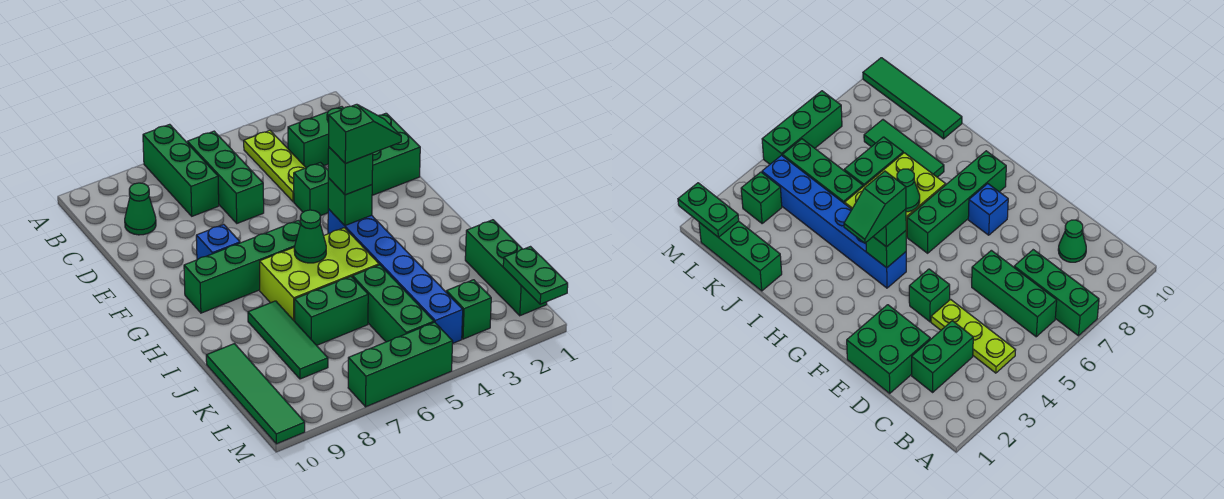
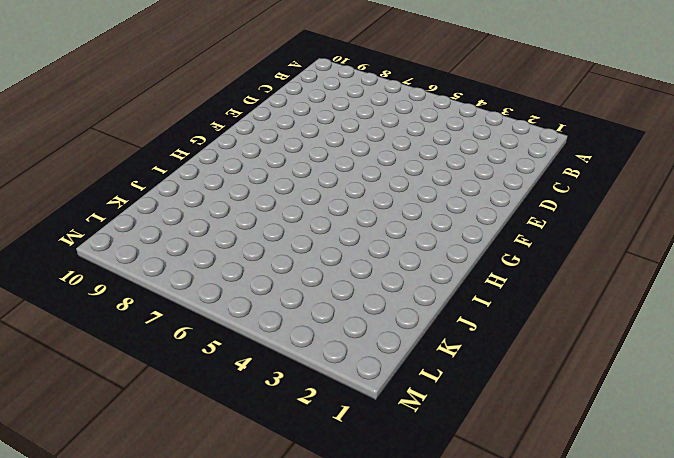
none -> green 1x3 brick [143,124,219,216]
none -> lime 1x3 plate [244,130,306,202]
none -> green 1x3 brick [187,131,264,223]

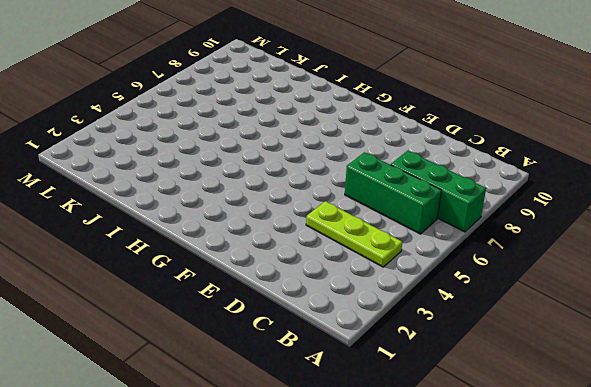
none -> green 1x2 brick [288,107,344,168]
none -> green 1x1 cone [125,183,156,235]
none -> green 2x2 brick [372,113,420,195]

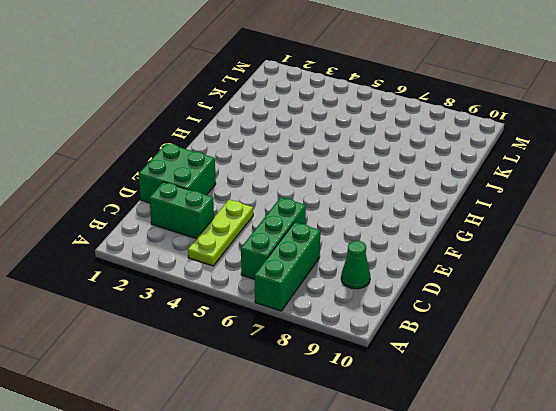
none -> green 1x1 brick [294,163,328,216]
none -> blue 1x1 brick [196,224,240,260]
none -> blue 1x6 brick [328,209,463,344]

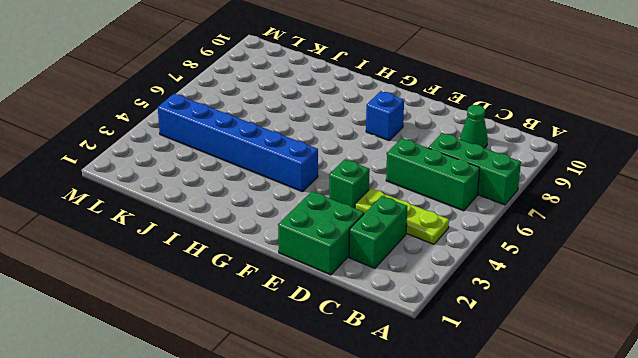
none -> green 1x4 brick [184,220,301,313]
none -> lime 2x3 brick [260,228,379,321]
none -> green 1x3 tile [248,301,328,379]

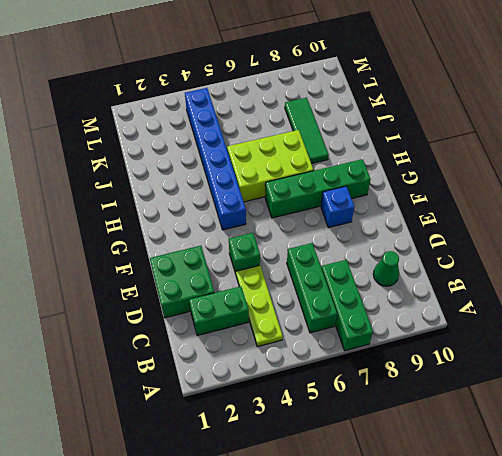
none -> green 1x3 brick [465,220,547,316]
none -> green 1x3 brick [353,265,434,342]
none -> green 1x2 brick [294,277,368,345]

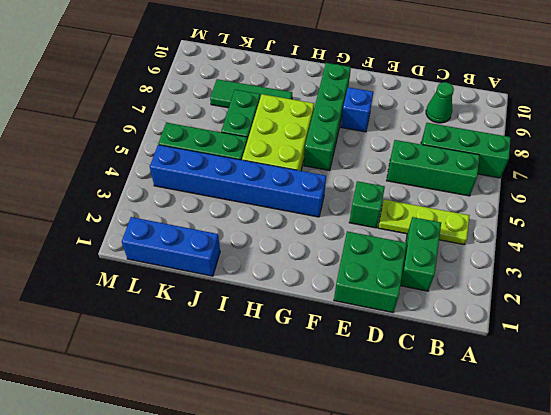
blue 1x3 brick [122,217,220,276] -> green 1x3 brick [465,220,547,316]
none -> green 1x4 tile [206,344,305,444]
none -> green 1x1 brick [446,280,491,339]
none -> green 1x3 brick [348,322,453,407]

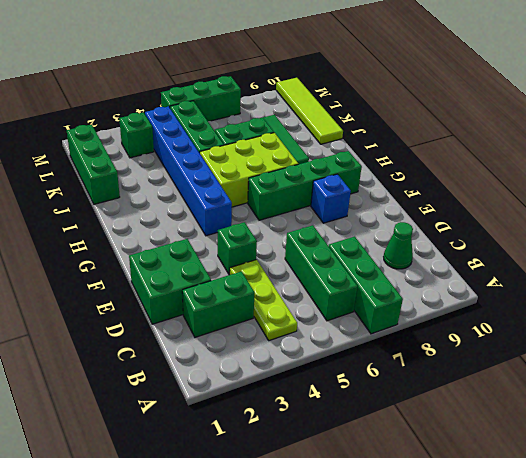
lime 1x4 tile [276,78,343,144] -> green 1x4 tile [206,344,305,444]
none -> green 1x1 brick [328,178,372,226]
none -> green 1x1 cone [294,210,326,263]
none -> green 1x2 plate [503,247,568,304]

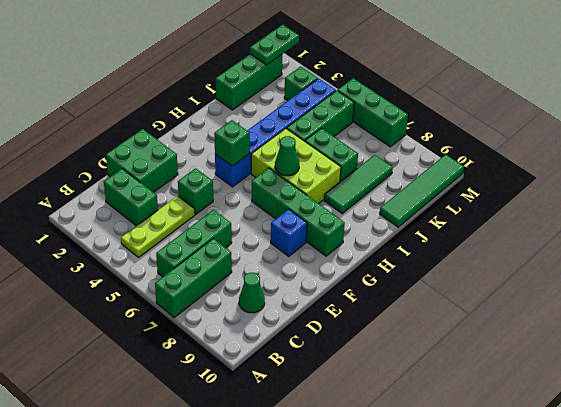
none -> green 1x1 brick [328,147,373,195]
none -> green 1x2 slope [329,104,401,164]

